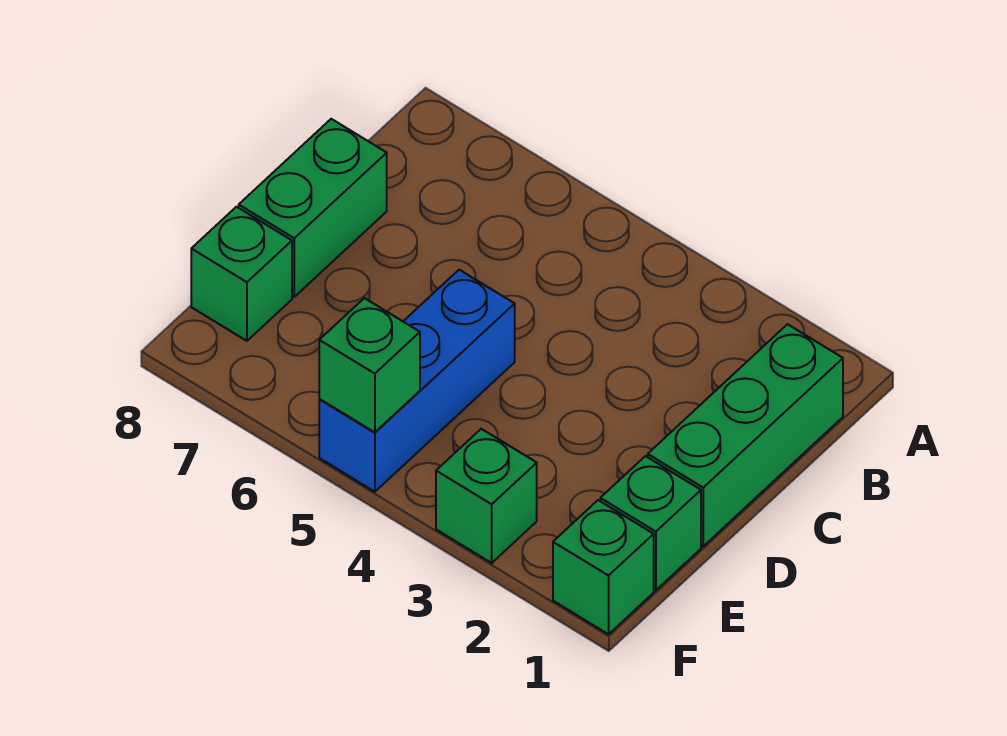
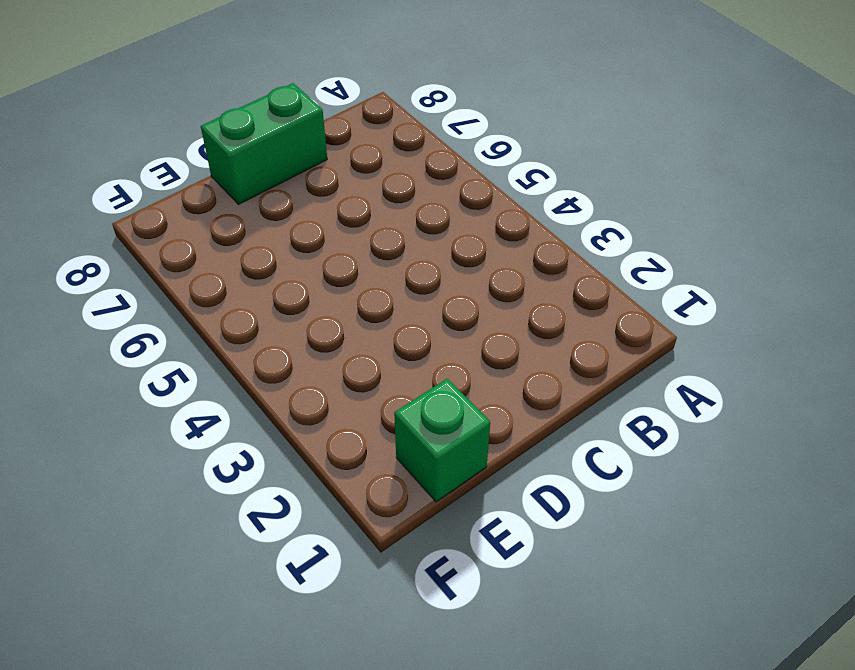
none -> green 1x3 brick [648,324,843,546]
none -> blue 1x3 brick [319,270,515,492]

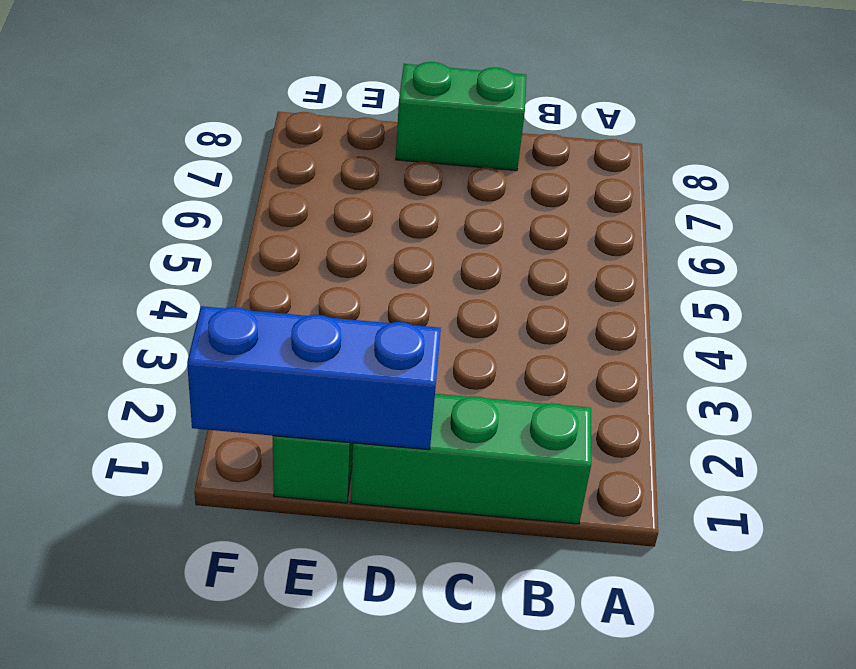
blue 1x3 brick [187,306,441,450] -> blue 1x3 brick moved to [319,270,515,492]
none -> green 1x1 brick [191,207,292,341]
none -> green 1x1 brick [553,500,654,634]

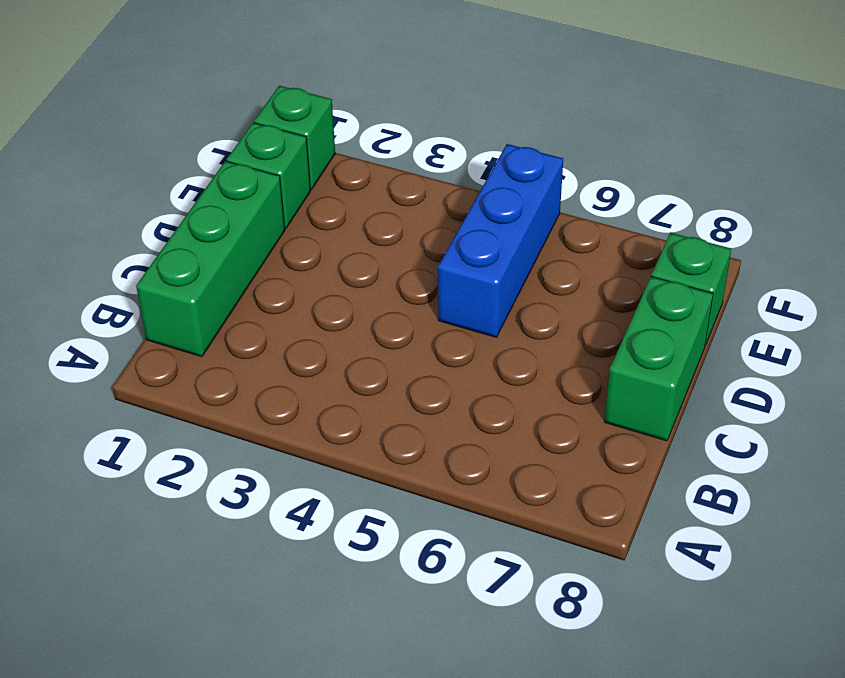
none -> green 1x1 brick [436,429,537,563]
none -> green 1x1 brick [319,298,420,432]

